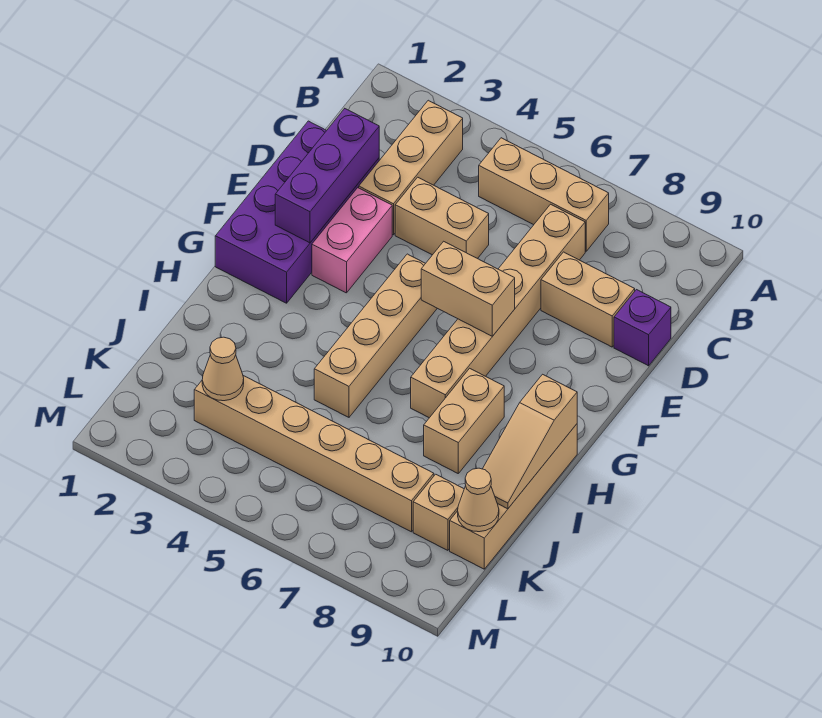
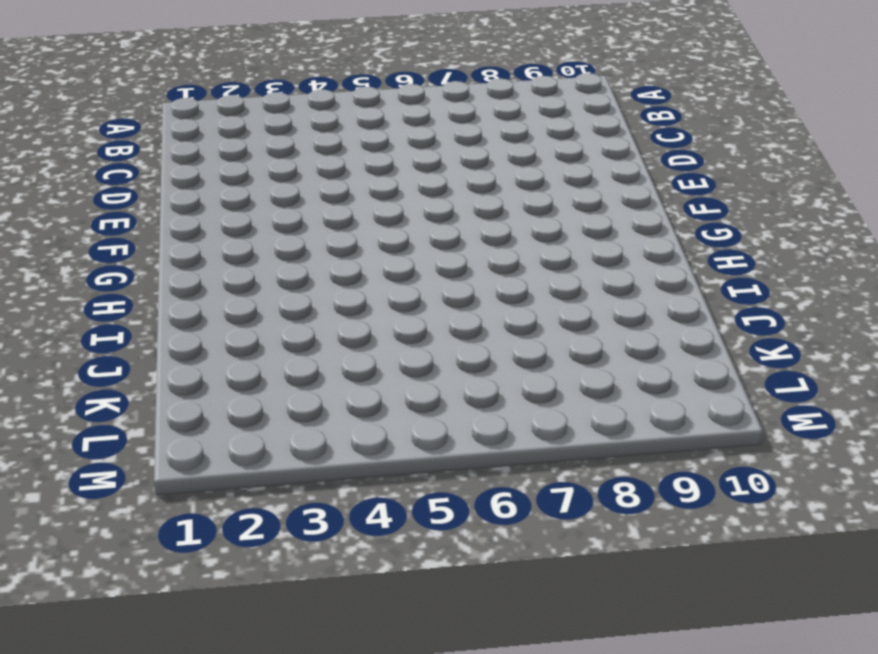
none -> tan 1x3 brick [359,100,463,235]
none -> tan 1x3 brick [479,138,609,251]
none -> tan 1x6 brick [411,204,585,418]

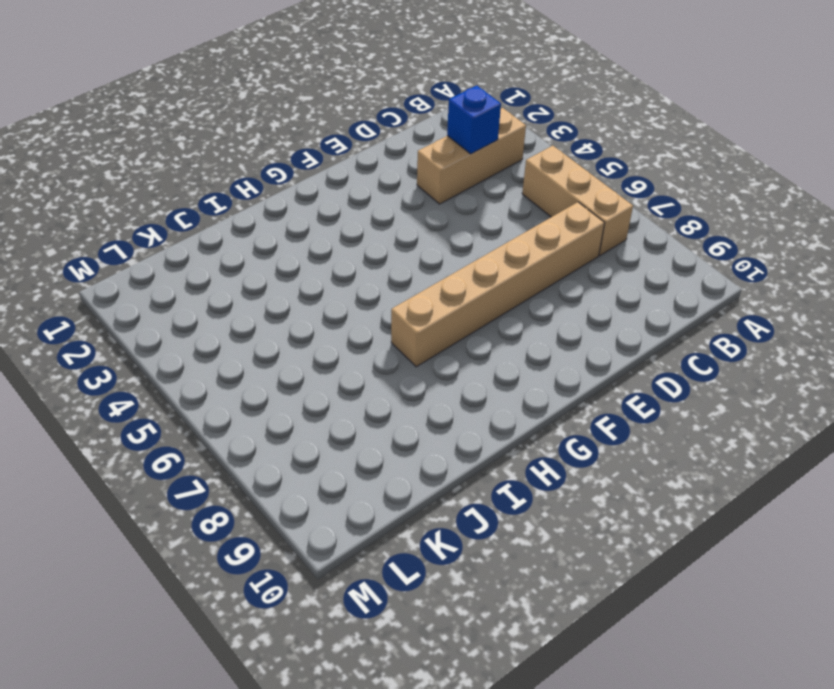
blue 1x1 brick [447,86,501,154] -> none
none -> purple 2x4 brick [215,121,379,303]
none -> tan 1x2 brick [395,177,489,259]
none -> tan 1x2 brick [541,252,635,347]

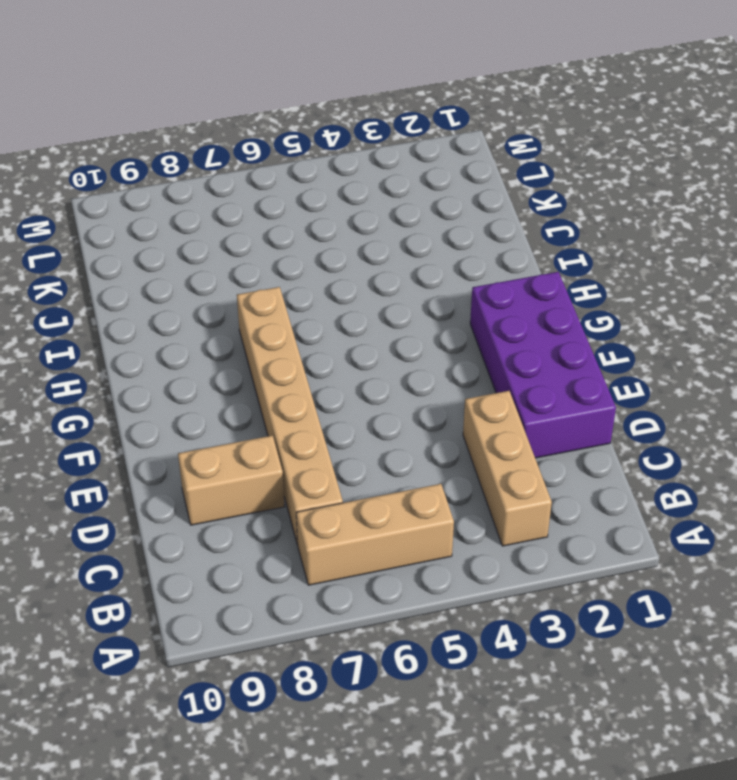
none -> tan 1x2 brick [395,177,489,259]
none -> purple 1x1 brick [614,290,671,366]
none -> pink 1x2 brick [312,188,392,293]

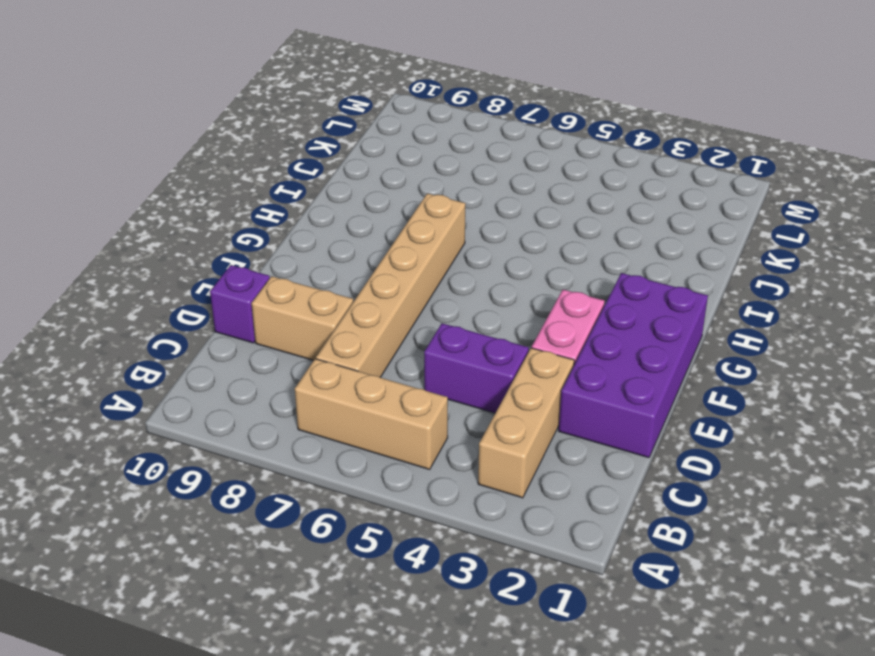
purple 1x2 brick [424,323,529,413] -> tan 1x2 brick [395,177,489,259]
none -> tan 1x4 brick [314,254,437,417]
none -> tan 1x2 brick [424,368,504,473]
none -> tan 1x4 brick [450,424,577,569]

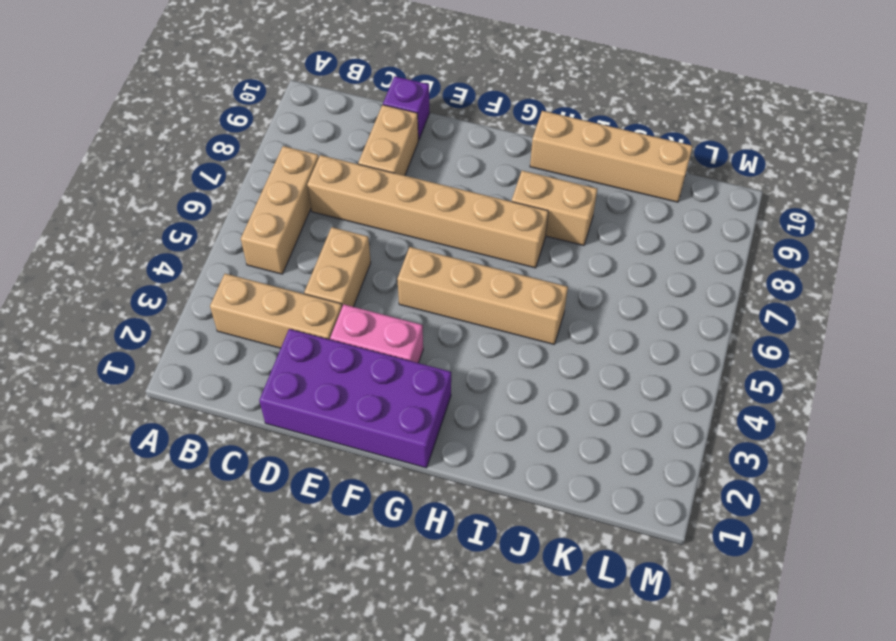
none -> tan 1x6 brick [194,376,434,532]
none -> tan 1x1 brick [413,474,464,550]
none -> purple 1x3 brick [275,109,379,243]

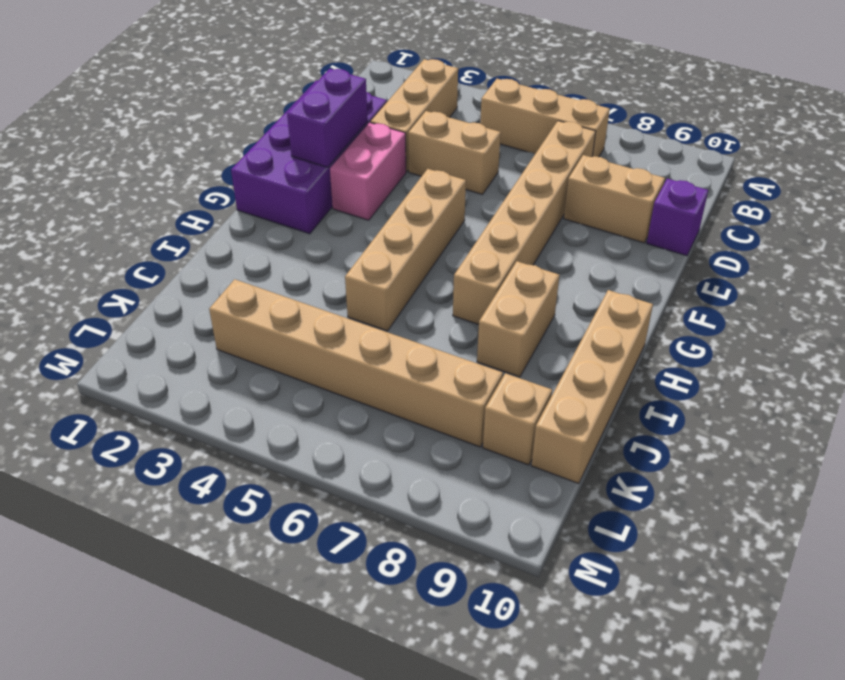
purple 1x2 brick [287,69,368,167] -> purple 1x3 brick [275,109,379,243]
none -> tan 1x2 brick [421,241,515,336]
none -> tan 1x3 slope [483,374,577,509]
none -> tan 1x1 cone [202,337,244,401]

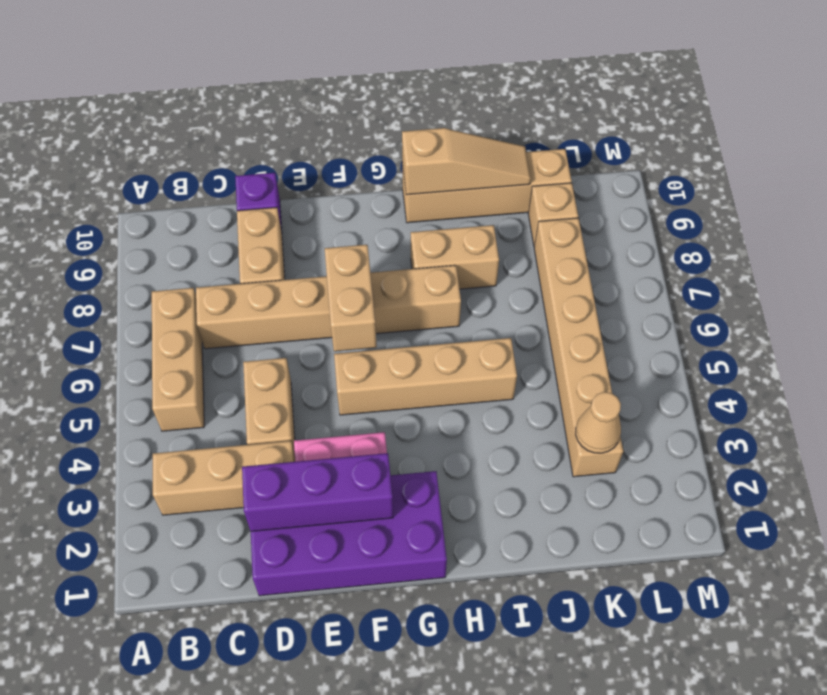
none -> tan 1x1 cone [458,468,499,532]

